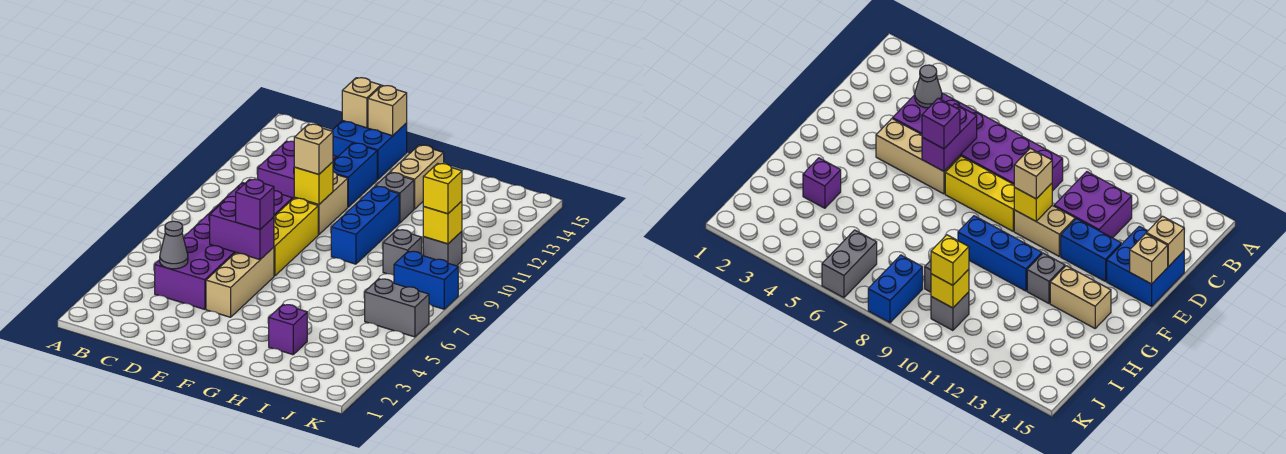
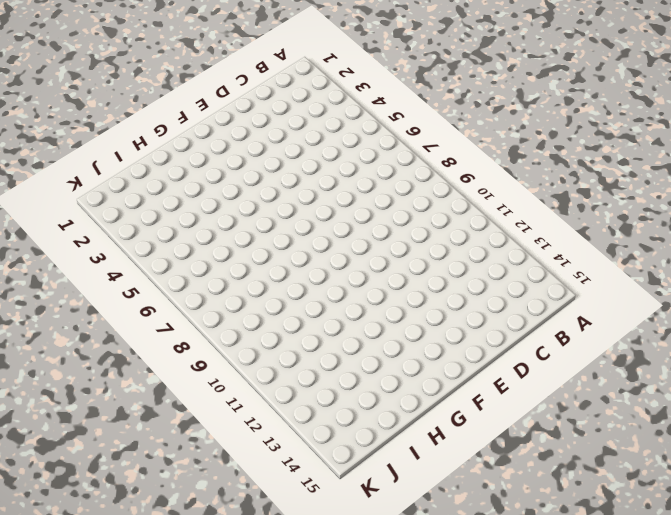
none -> purple 2x6 brick [155,183,293,309]
none -> purple 2x2 brick [258,141,337,198]
none -> blue 2x2 brick [332,120,407,180]

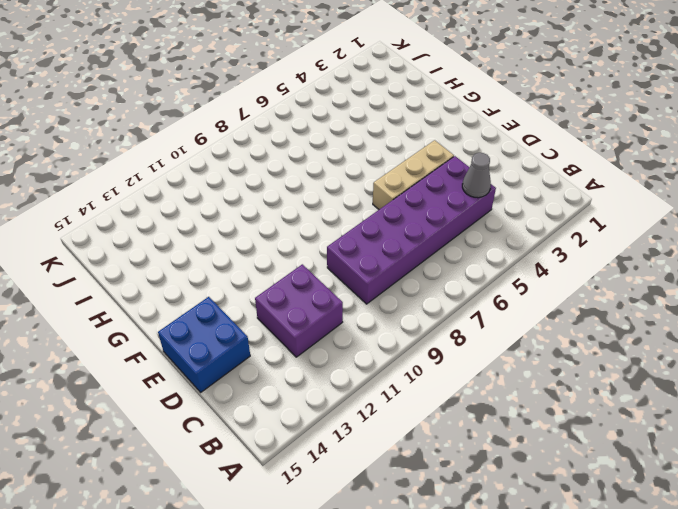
none -> yellow 1x3 brick [274,198,318,276]
none -> tan 1x2 brick [294,172,348,235]
none -> blue 1x2 brick [333,143,377,207]

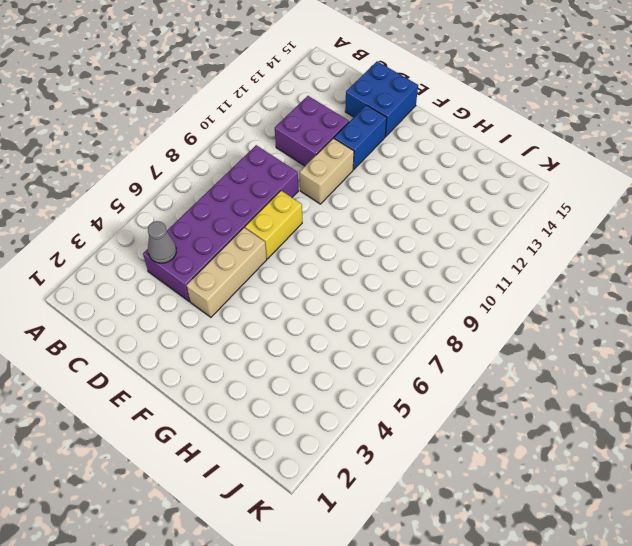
yellow 1x2 brick [245,191,302,259] -> yellow 1x3 brick [274,198,318,276]
none -> blue 1x3 brick [331,186,399,264]
none -> grey 1x1 brick [376,173,414,223]
none -> tan 1x2 brick [390,145,444,209]

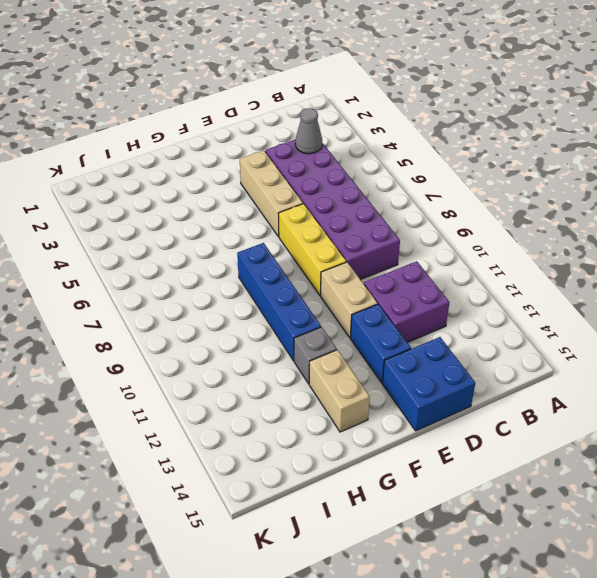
blue 1x4 brick [237,243,321,361] -> blue 1x3 brick [331,186,399,264]
none -> purple 1x1 brick [269,305,307,355]
none -> grey 1x1 brick [383,230,422,275]
none -> grey 1x2 brick [365,279,429,337]

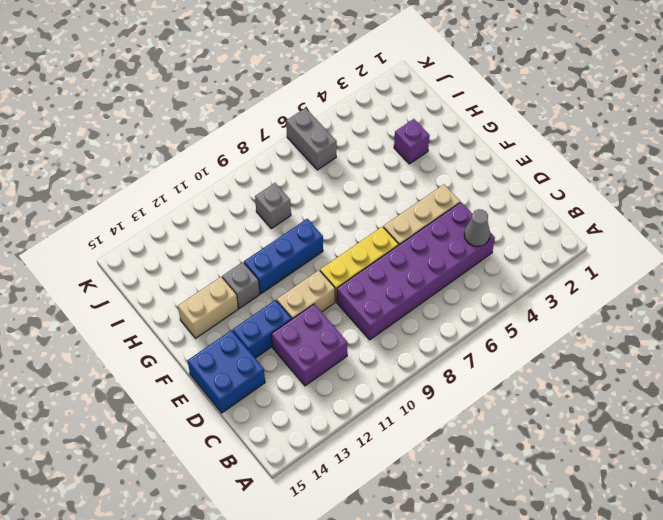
none -> blue 1x2 brick [394,251,458,309]
none -> grey 1x1 brick [423,231,462,266]
none -> purple 1x2 brick [210,202,274,260]

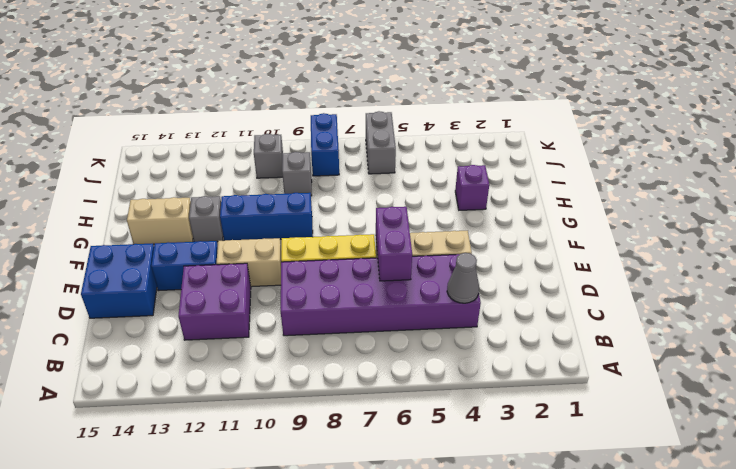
none -> tan 1x1 brick [342,78,381,128]
none -> yellow 1x1 brick [294,162,333,205]
none -> tan 1x1 brick [368,85,407,136]

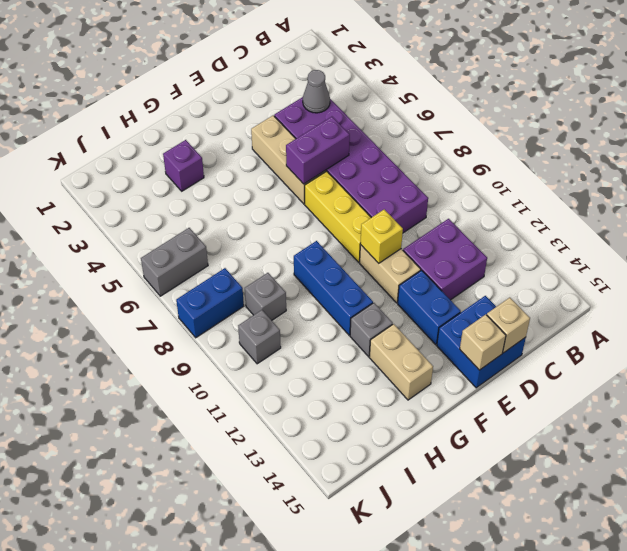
none -> yellow 1x1 brick [423,201,462,244]
none -> purple 1x1 brick [236,179,274,230]
none -> tan 1x1 brick [294,124,333,174]

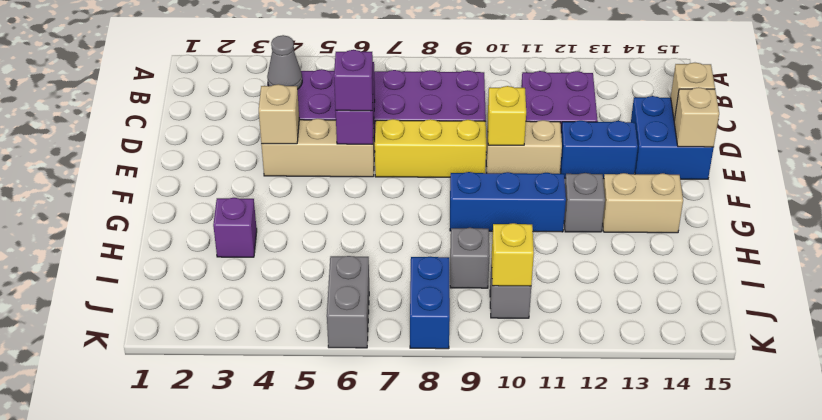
tan 1x1 brick [259,84,299,144] -> tan 1x1 brick moved to [294,124,333,174]
none -> yellow 1x1 brick [423,163,462,214]

